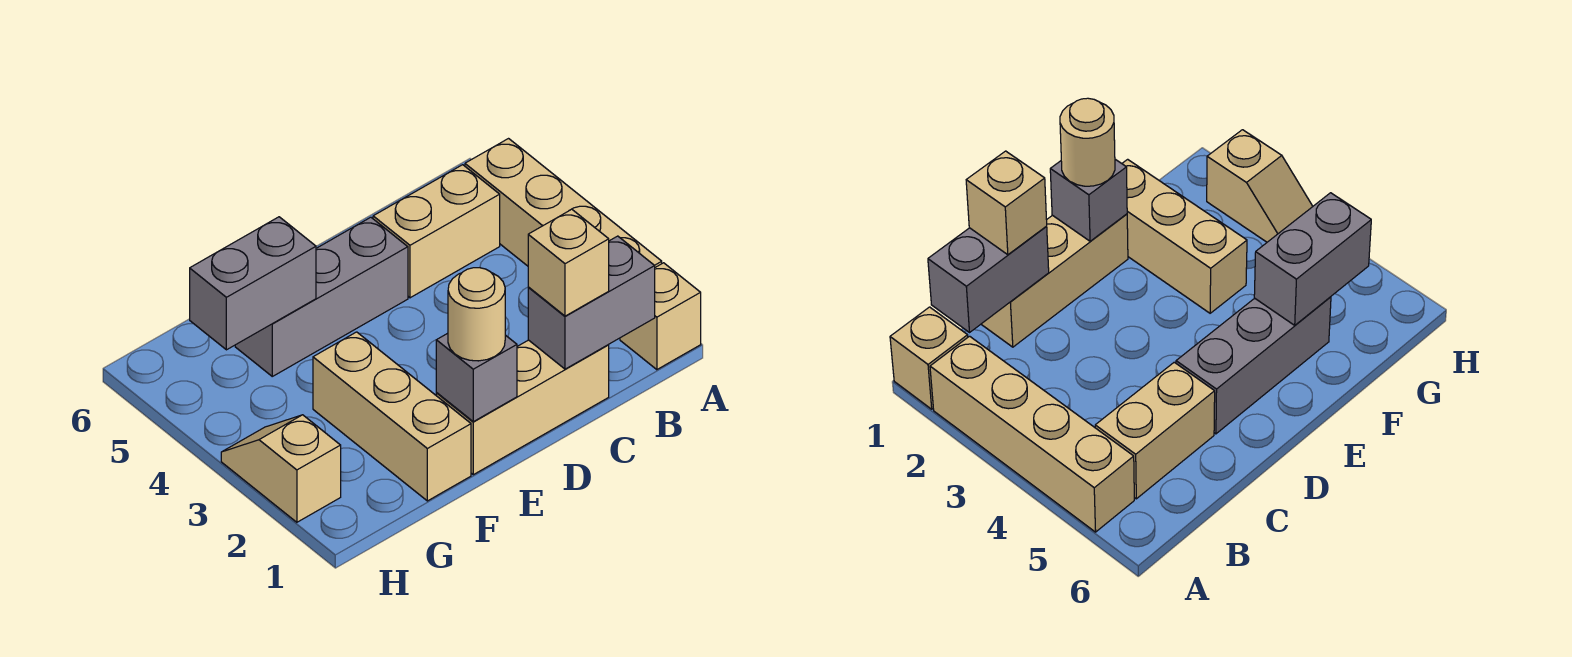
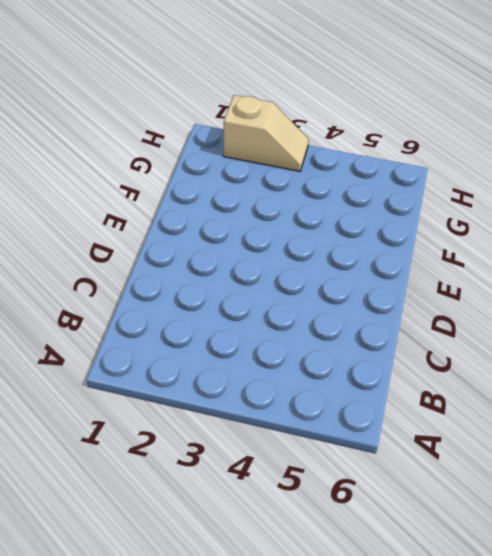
none -> tan 1x1 brick [620,263,701,370]
none -> tan 1x4 brick [465,139,662,267]
none -> tan 1x2 brick [373,165,500,298]

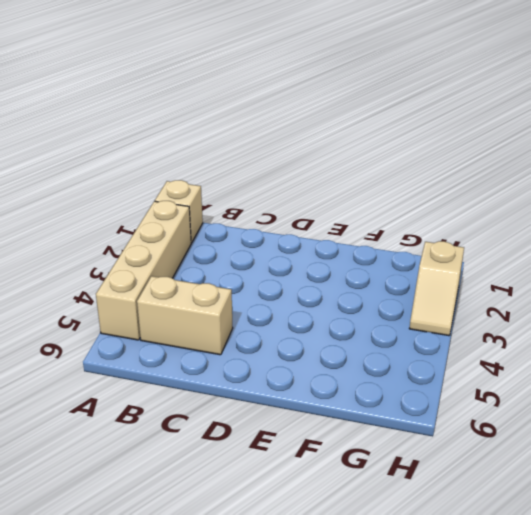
none -> tan 1x3 brick [436,340,609,475]
none -> grey 1x3 brick [235,217,408,376]
none -> tan 1x3 brick [313,332,471,501]

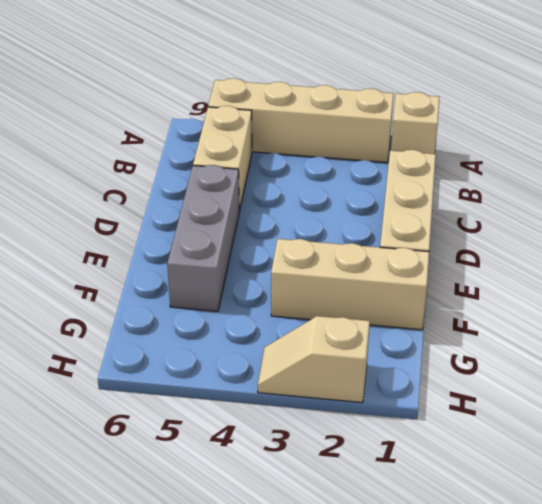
none -> grey 1x2 brick [528,236,655,369]
none -> grey 1x1 brick [436,333,517,422]
none -> grey 1x2 brick [190,217,316,350]

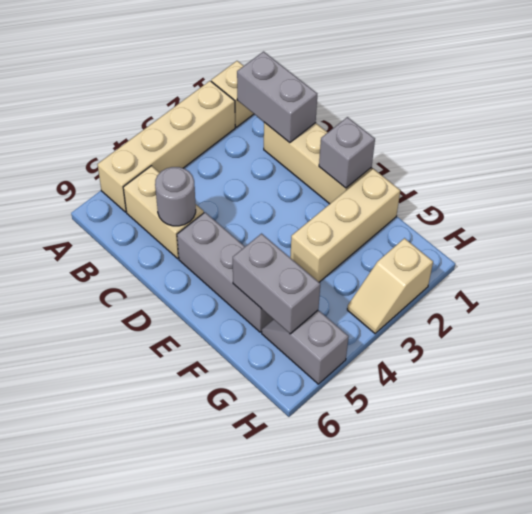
grey 1x1 round brick [155,167,196,226] -> none
grey 1x2 slope [262,310,349,384] -> none
none -> tan 1x1 brick [528,209,609,316]
none -> tan 1x1 round brick [448,268,505,361]

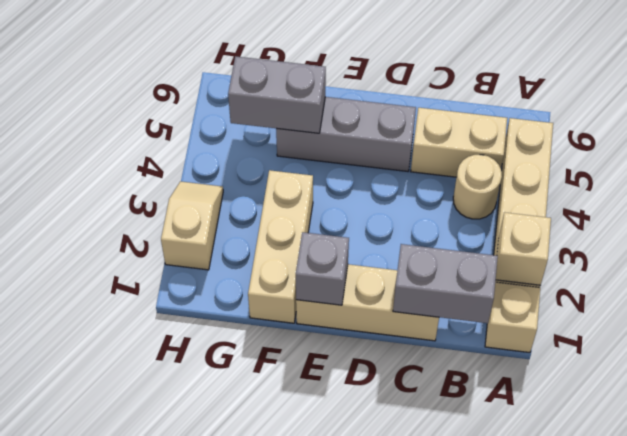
tan 1x1 brick [496,212,551,285] -> tan 1x1 brick moved to [528,209,609,316]
tan 1x1 round brick [453,155,502,219] -> tan 1x1 round brick moved to [448,268,505,361]

